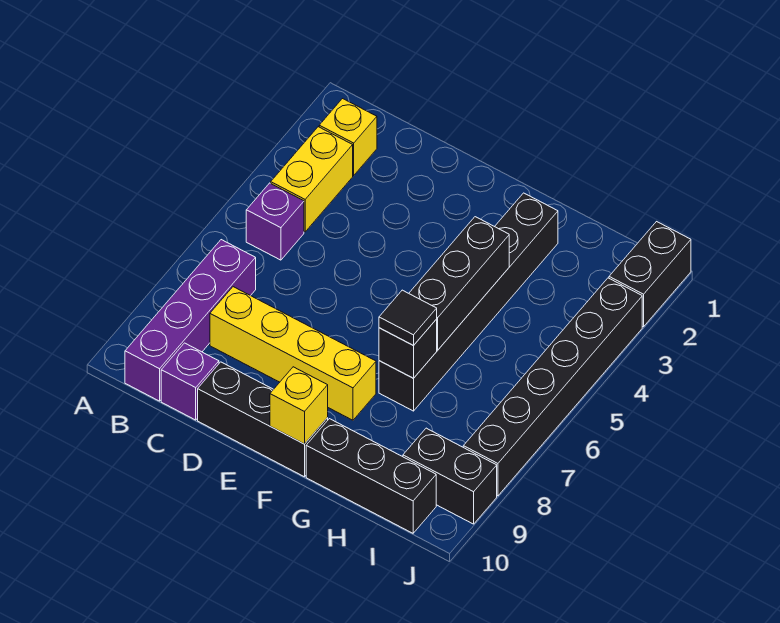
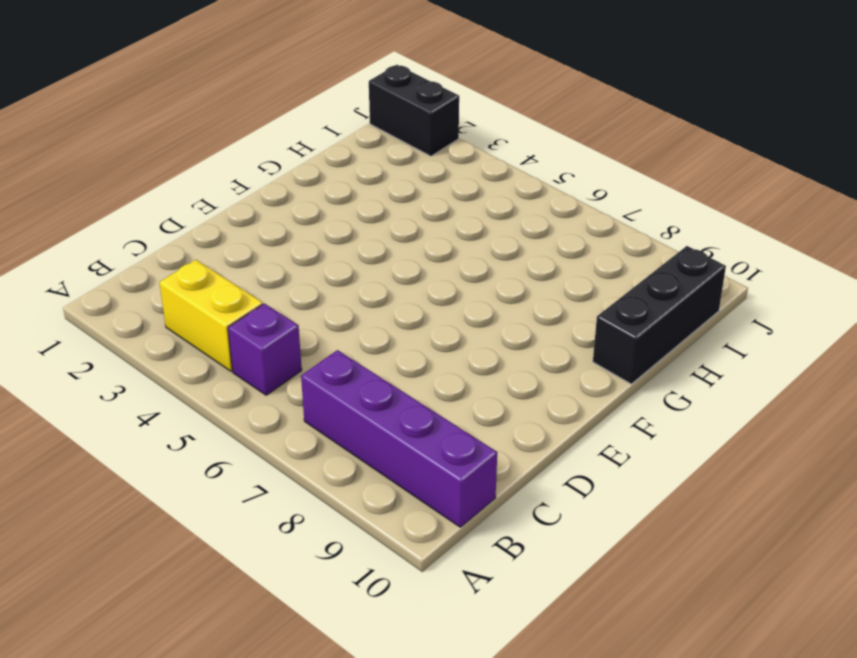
none -> yellow 1x1 brick [319,99,377,175]
none -> yellow 1x4 brick [210,287,376,420]
none -> purple 1x1 brick [161,343,219,420]

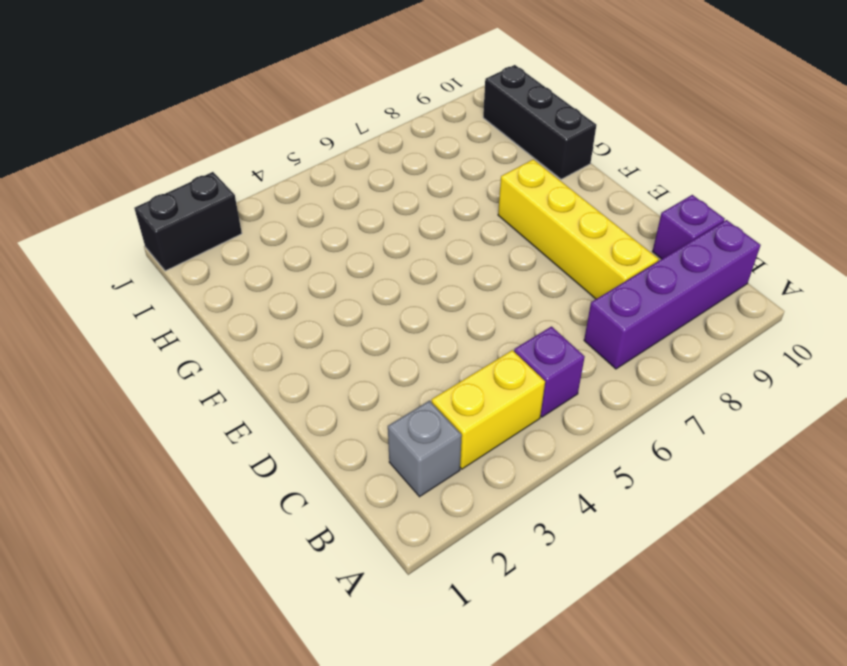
grey 1x1 brick [388,401,462,497] -> yellow 1x1 brick [319,99,377,175]
none -> black 1x3 brick [198,362,328,477]
none -> black 1x6 brick [379,193,558,411]
none -> black 1x2 brick [403,428,497,524]

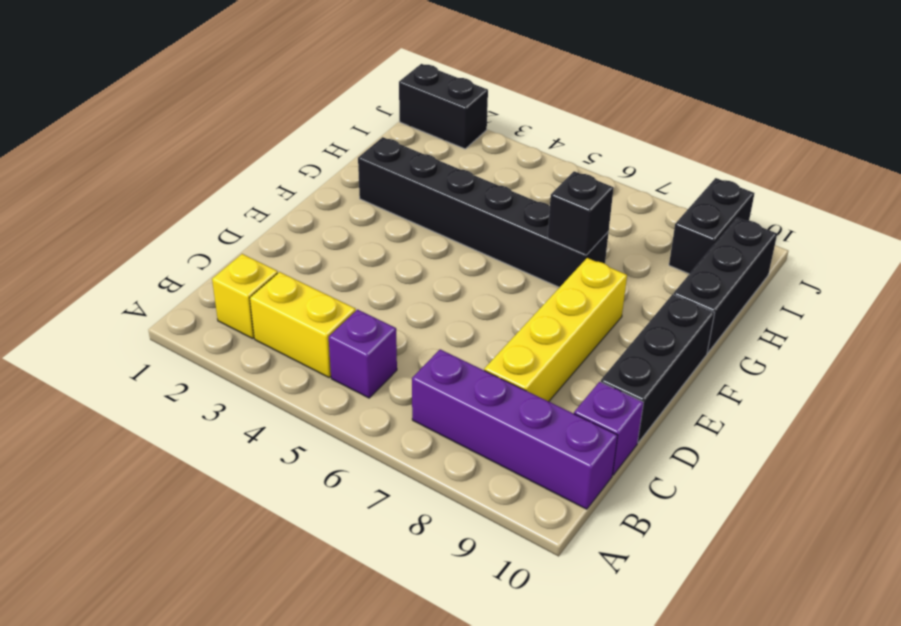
none -> black 1x6 brick [463,278,642,496]
none -> yellow 1x1 brick [270,367,328,444]
none -> black 1x3 brick [409,217,509,350]

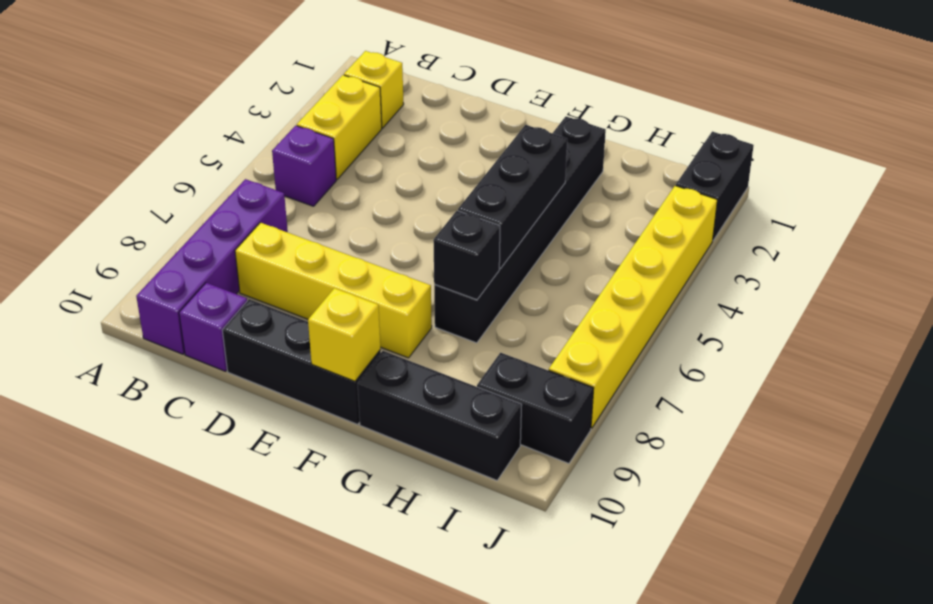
yellow 1x6 brick [549,186,717,428] -> black 1x6 brick [463,278,642,496]
none -> black 1x1 tile [379,290,437,346]

